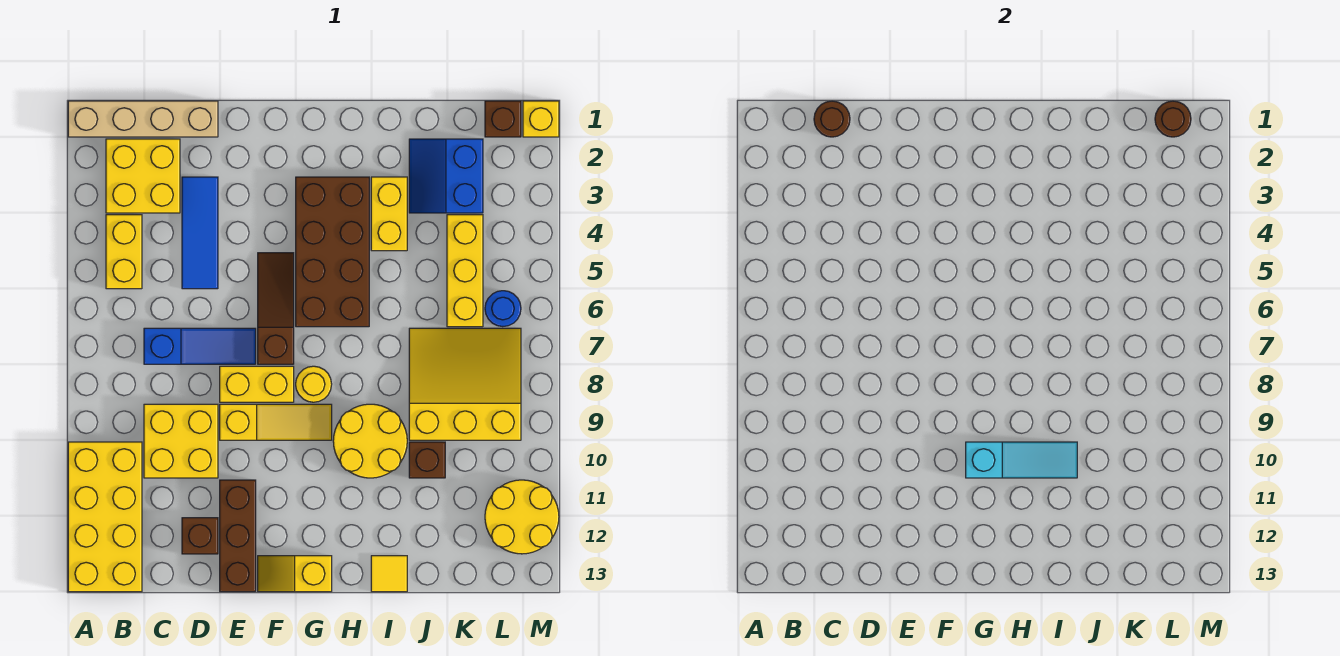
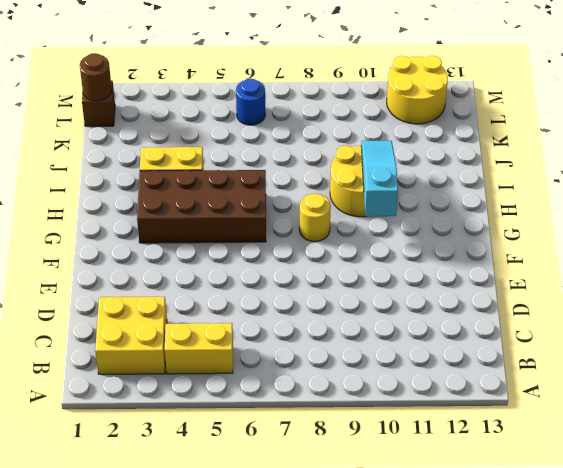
none -> tan 1x4 brick [68,101,218,137]
none -> yellow 2x4 brick [68,442,142,592]
none -> blue 1x3 slope [144,328,256,364]

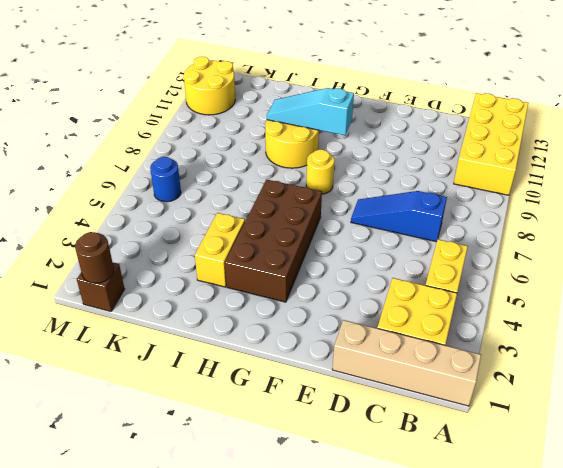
none -> yellow 2x2 brick [144,404,218,478]
none -> blue 1x3 tile [182,177,218,289]
none -> brown 1x1 brick [182,518,218,554]

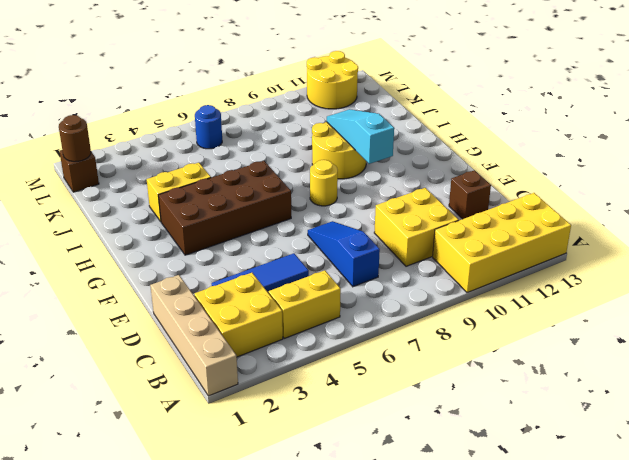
none -> yellow 1x2 brick [220,366,294,402]
none -> yellow 1x3 slope [220,404,332,440]
none -> brown 1x3 brick [220,480,256,592]

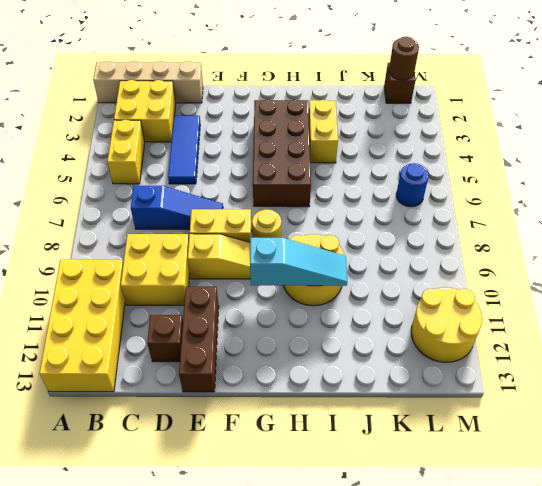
none -> brown 1x3 slope [258,253,294,364]
none -> yellow 1x2 slope [258,556,332,592]
none -> yellow 1x1 tile [371,556,407,592]

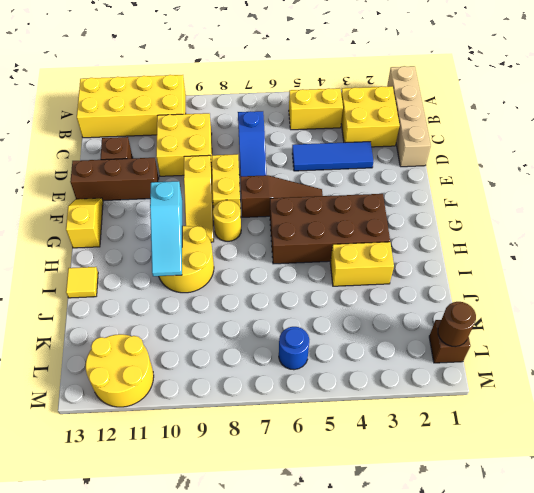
none -> blue 2x2 slope [409,139,483,213]
none -> yellow 3x3 slope [409,328,521,440]
none -> brown 1x1 brick [409,442,445,478]

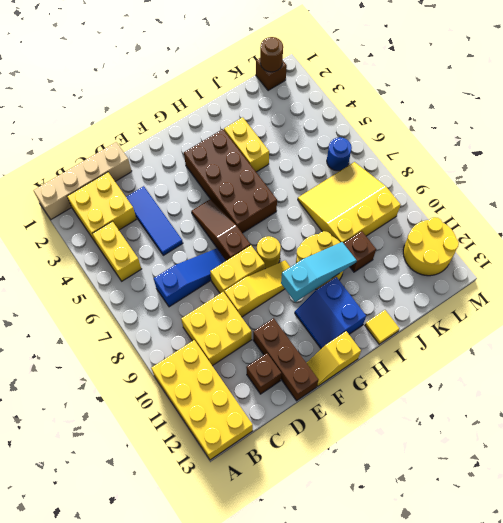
blue 2x2 slope [295,277,366,349] -> blue 2x2 slope moved to [409,139,483,213]
none -> yellow 1x3 brick [447,215,483,327]
none -> yellow 1x1 brick [523,101,559,137]
none -> brown 1x1 round brick [814,101,850,137]

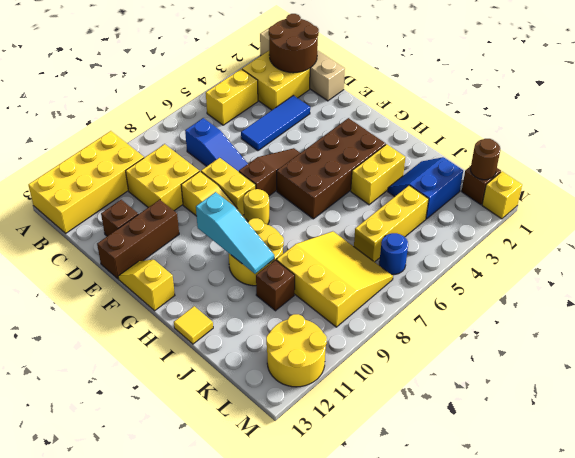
brown 2x2 round brick [269,14,319,73] -> brown 1x1 round brick [814,101,850,137]

